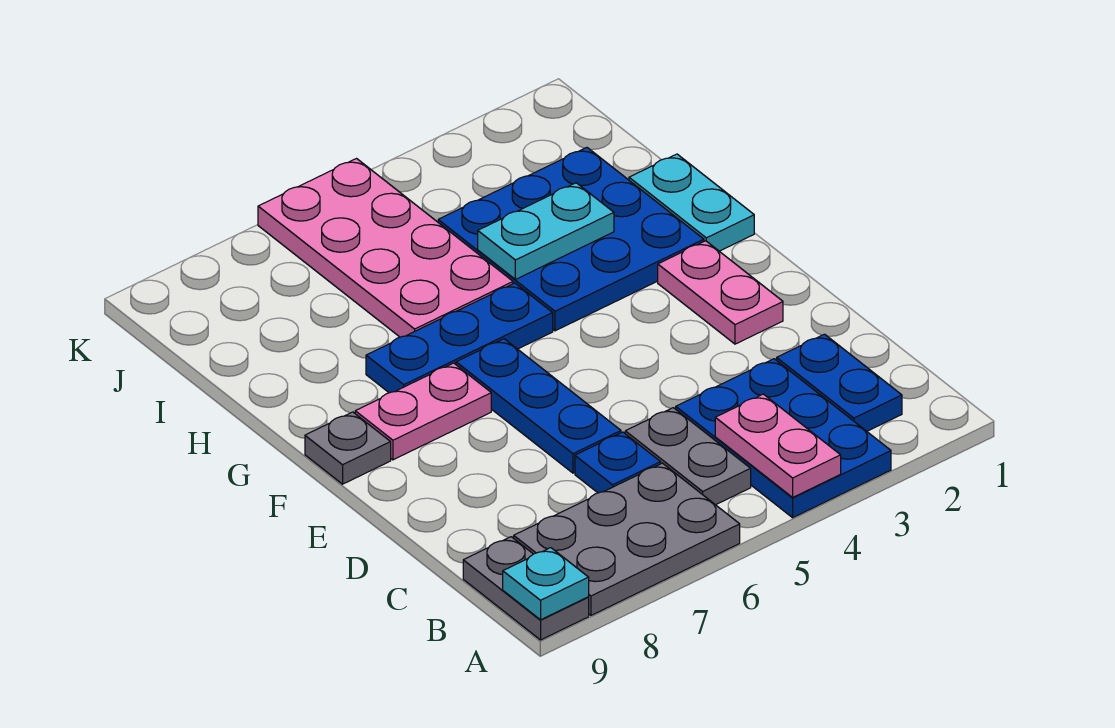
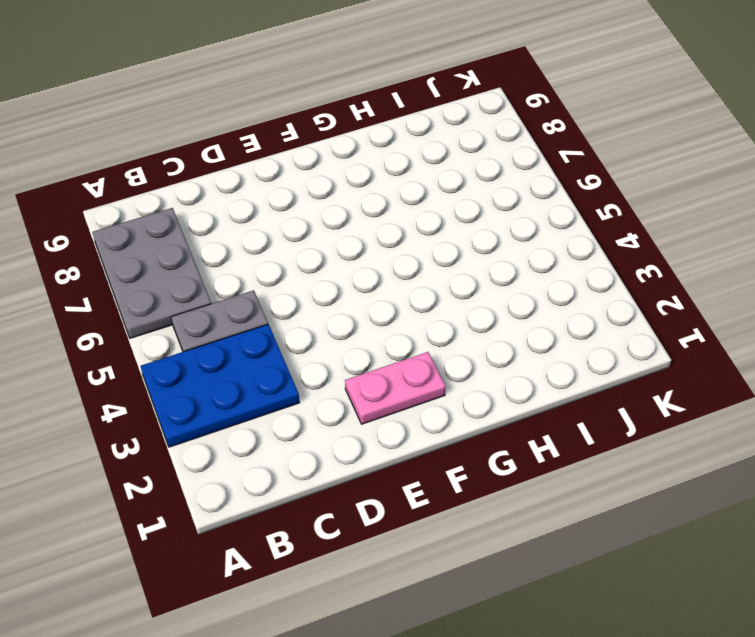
none -> grey 1x2 plate [463,537,589,640]
none -> blue 1x2 plate [777,334,902,431]
none -> blue 1x1 plate [575,432,661,493]

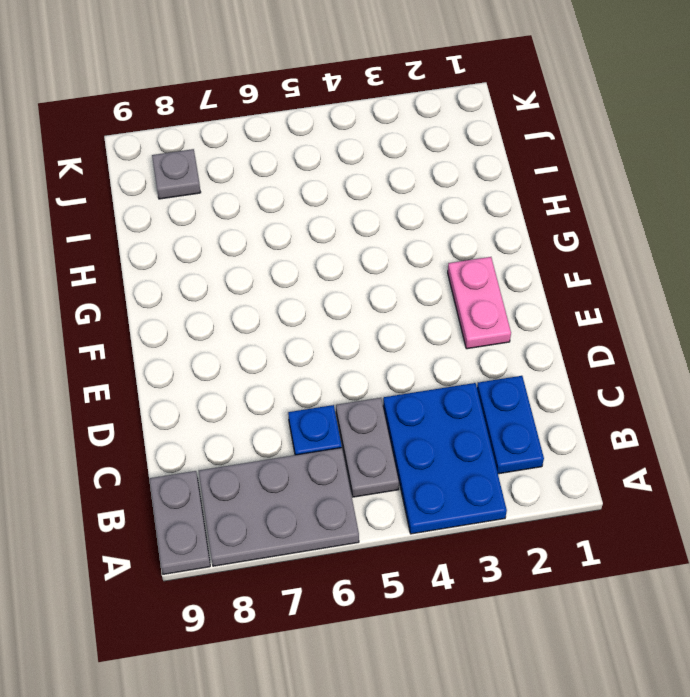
grey 1x1 plate [152,149,201,199] -> grey 1x1 plate moved to [305,412,391,484]
none -> blue 1x3 plate [456,339,621,473]
none -> pink 1x2 plate [355,363,491,460]
none -> cyan 1x2 plate [629,154,754,251]

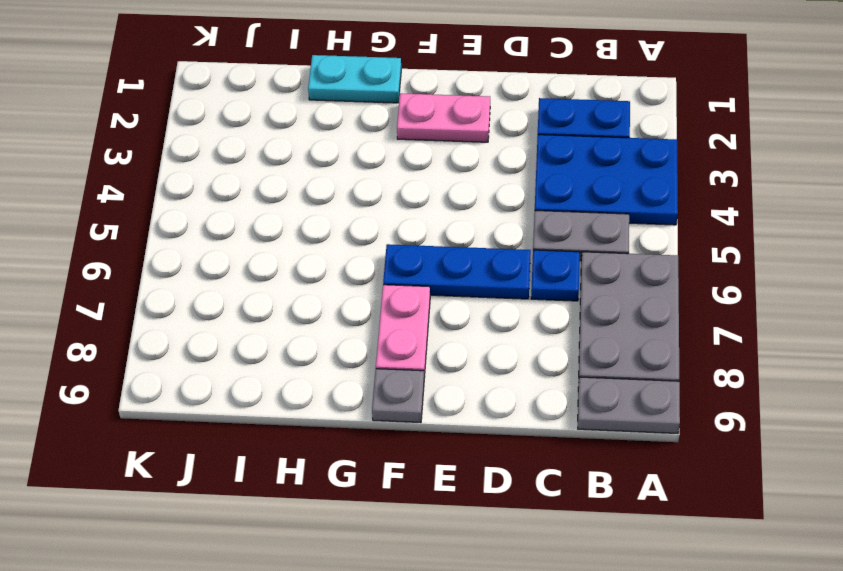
none -> blue 3x3 plate [438,148,704,331]
none -> blue 1x3 plate [366,283,553,393]
none -> pink 2x4 plate [258,159,513,337]

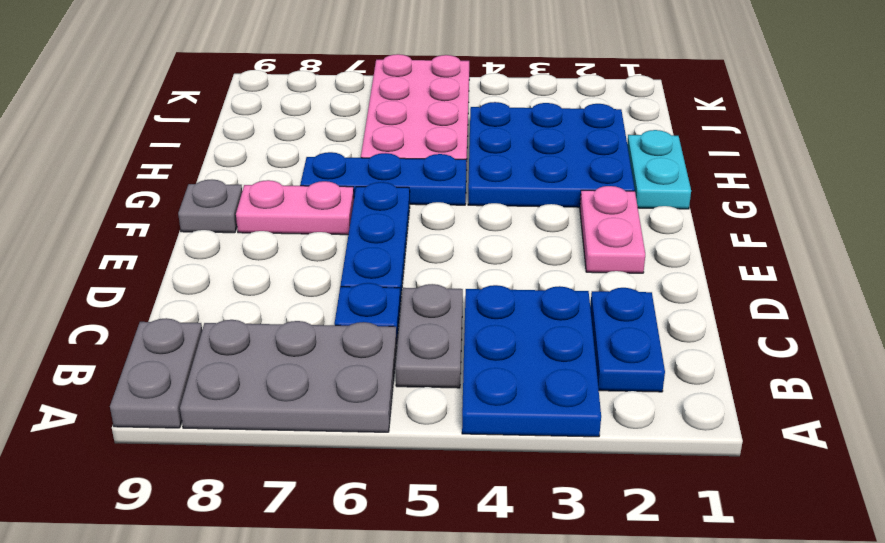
none -> pink 1x2 plate [715,394,841,497]
none -> cyan 1x1 plate [503,548,589,620]
none -> cyan 1x2 plate [478,183,614,279]

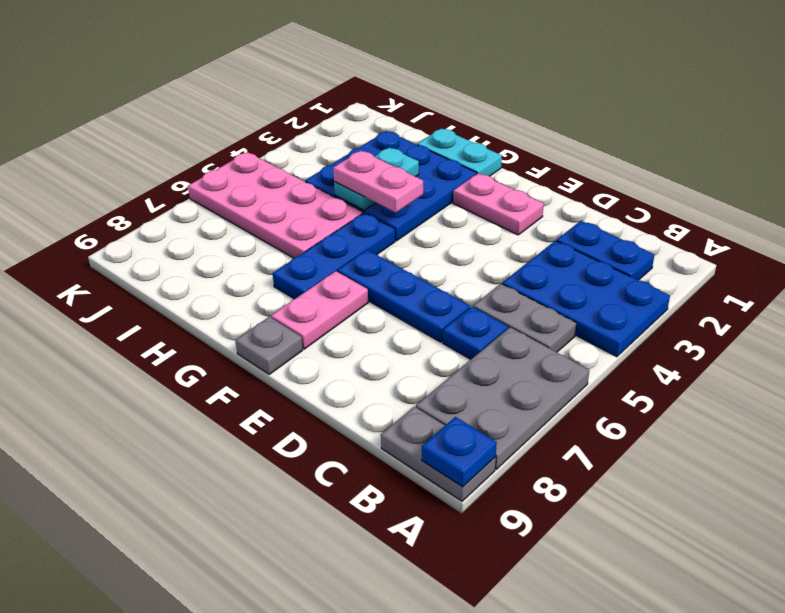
blue 1x1 plate [422,417,497,487] -> cyan 1x1 plate [503,548,589,620]
pink 1x2 plate [333,151,423,213] -> pink 1x2 plate moved to [715,394,841,497]

